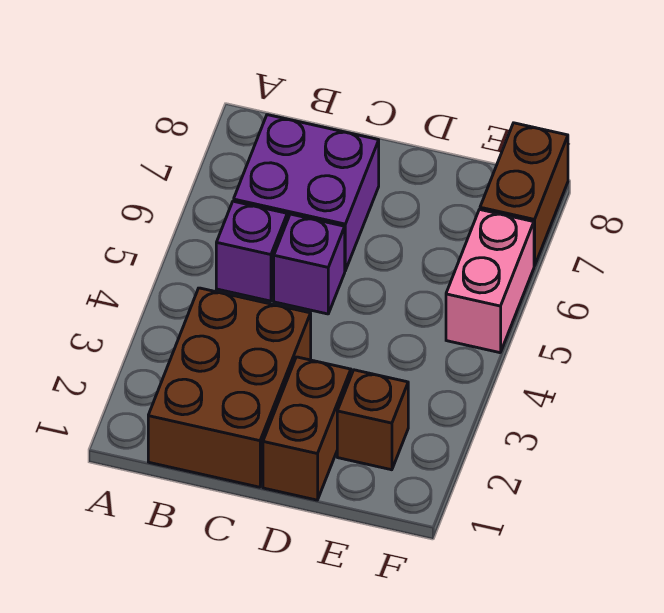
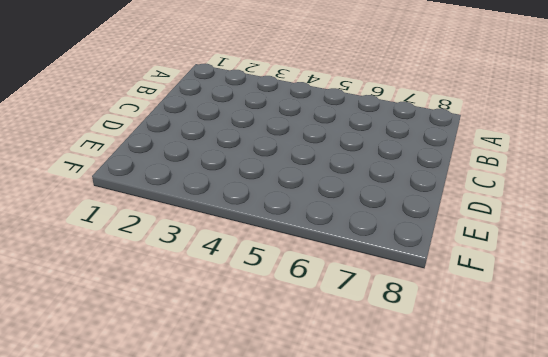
none -> brown 2x3 brick [148,288,311,487]
none -> purple 1x1 brick [216,201,287,301]

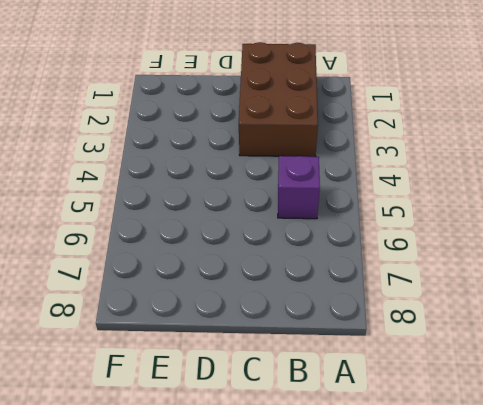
none -> purple 2x2 brick [234,115,379,270]
none -> purple 1x1 brick [274,214,345,314]

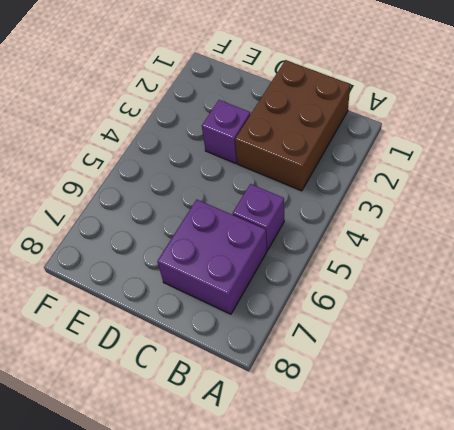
purple 1x1 brick [202,100,250,163] -> purple 1x1 brick moved to [274,214,345,314]
none -> brown 1x2 brick [263,357,351,500]
none -> brown 1x1 brick [337,370,408,470]

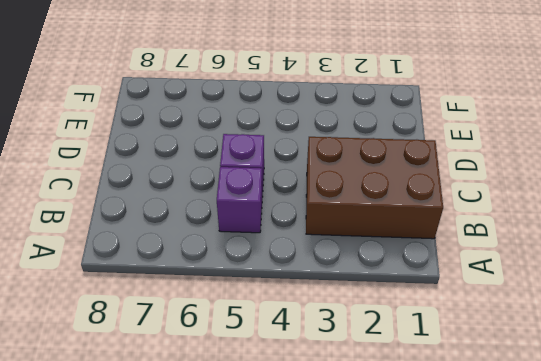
none -> purple 2x2 brick [234,115,379,270]
none -> brown 1x2 brick [263,357,351,500]

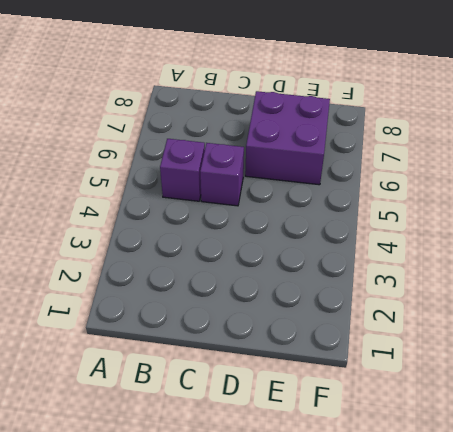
purple 2x2 brick [245,91,330,185] -> purple 2x2 brick moved to [234,115,379,270]
none -> brown 2x3 brick [148,288,311,487]
none -> brown 1x2 brick [263,357,351,500]

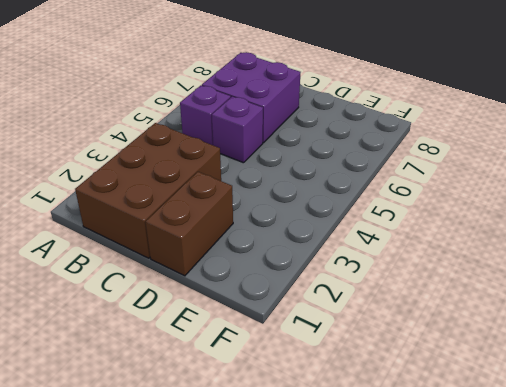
none -> brown 1x1 brick [337,370,408,470]
none -> pink 1x2 brick [446,210,534,353]

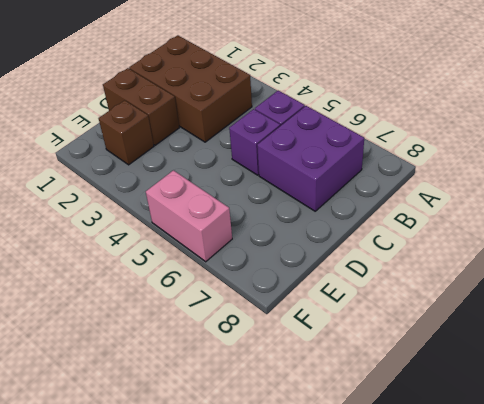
none -> brown 1x2 brick [480,123,568,266]

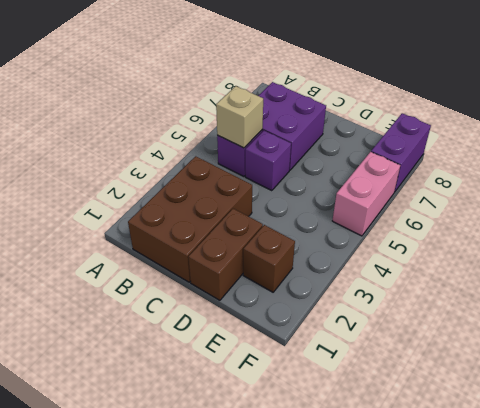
tan 1x1 brick [216,86,263,148] -> none
purple 1x2 brick [371,113,431,192] -> brown 1x2 brick [480,123,568,266]

